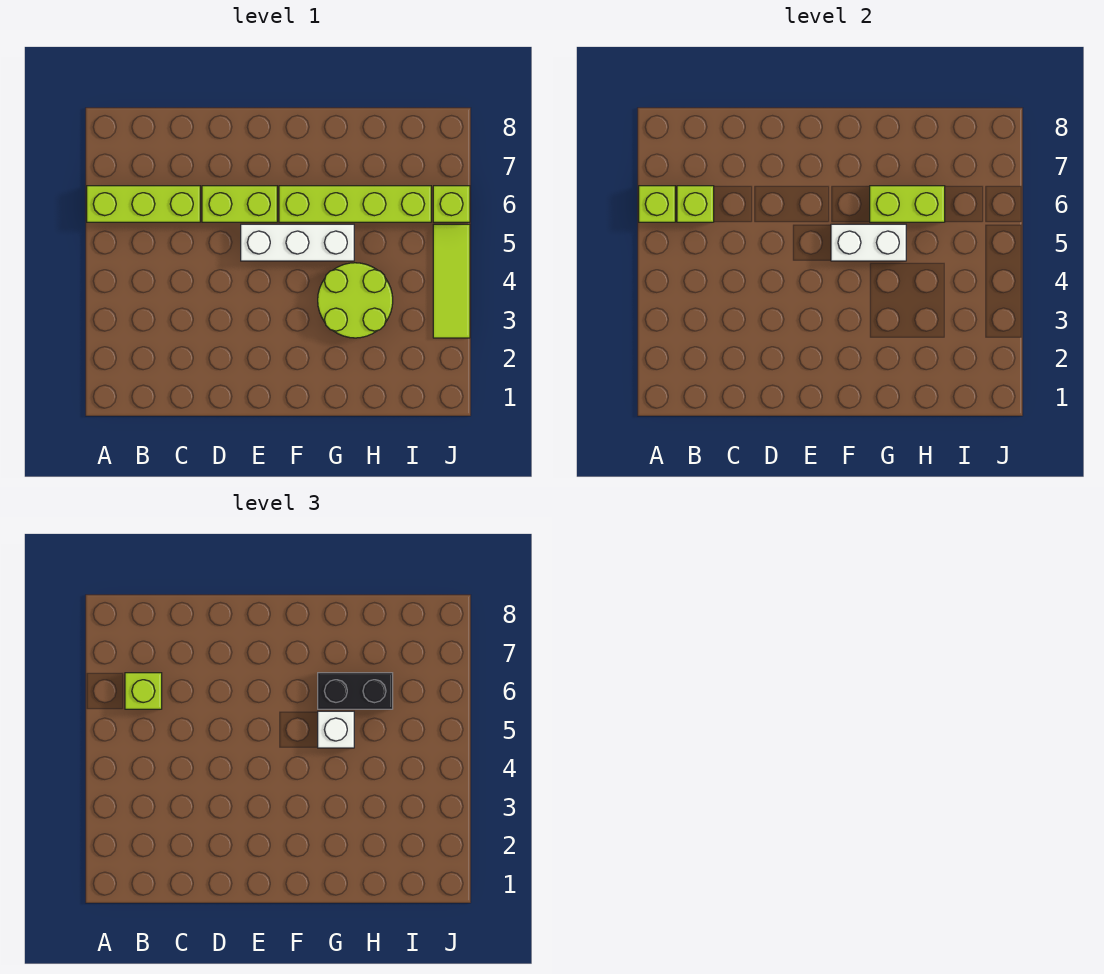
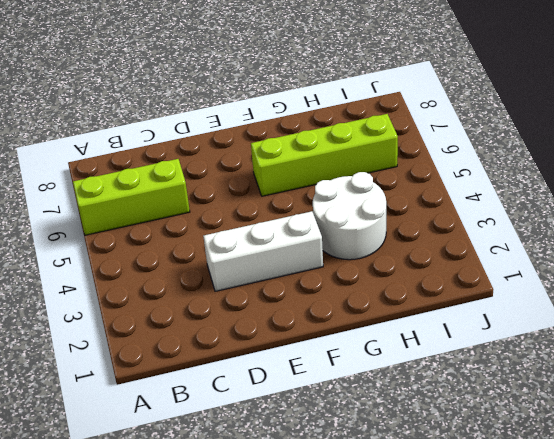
white 1x3 brick [203,211,323,291] -> white 1x3 brick moved to [241,224,354,261]
white 2x2 round brick [313,172,386,260] -> lime 2x2 round brick [318,263,393,338]
none -> lime 1x2 brick [202,186,277,222]
none -> lime 1x3 tile [433,224,470,338]
none -> lime 1x1 brick [433,186,470,222]

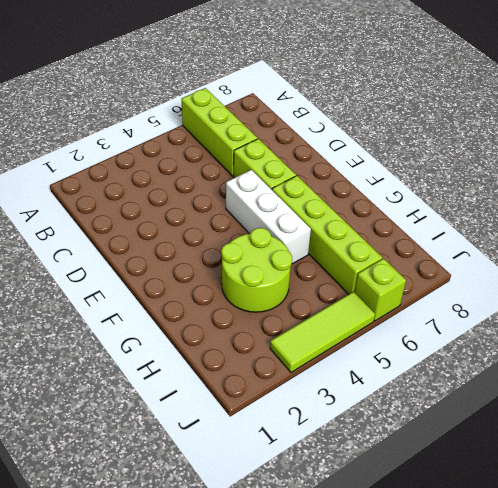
none -> lime 1x1 brick [639,186,675,222]
none -> lime 1x1 brick [677,186,714,222]
none -> white 1x2 brick [831,224,906,261]

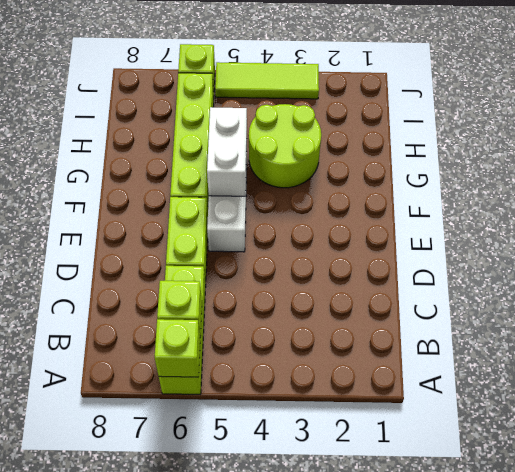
none -> lime 1x2 brick [870,186,945,222]
none -> lime 1x1 brick [125,673,162,709]
none -> white 1x1 brick [318,711,354,748]

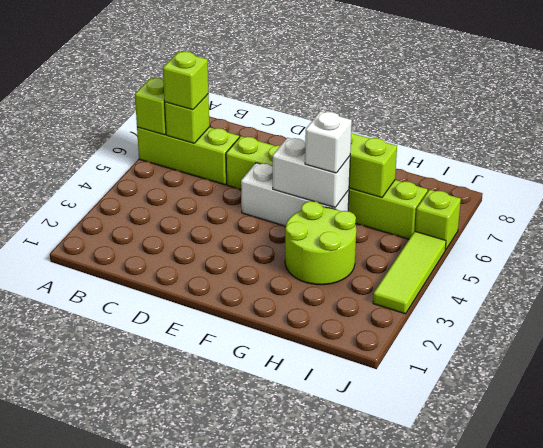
none -> black 1x2 brick [318,673,393,709]

